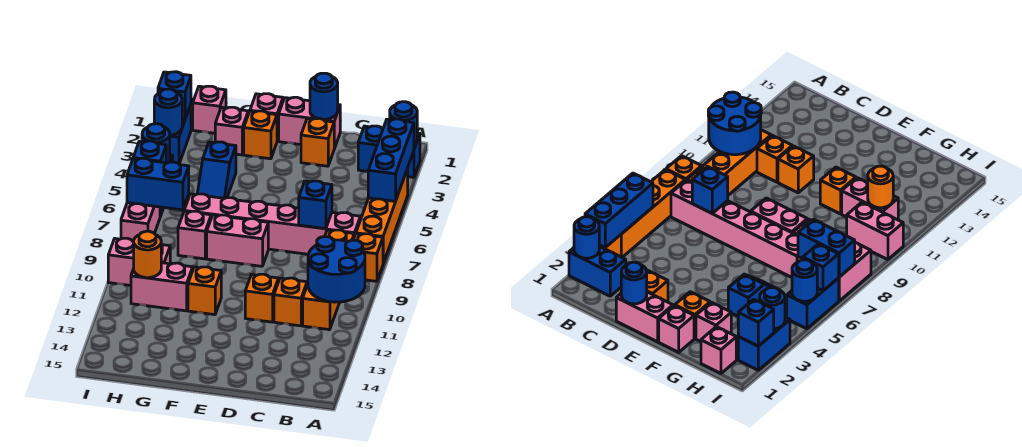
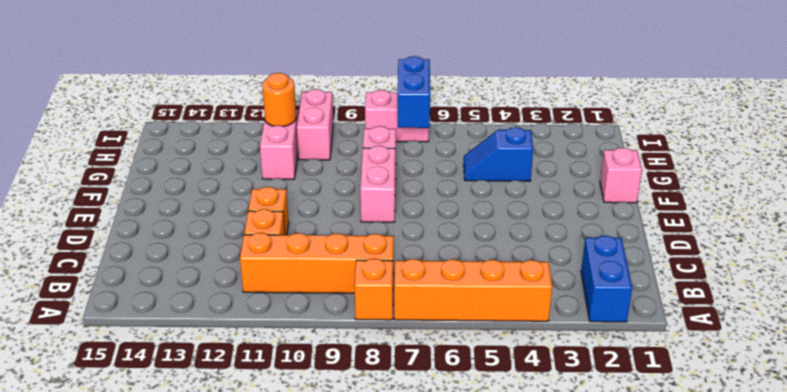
none -> pink 1x6 brick [184,194,360,254]
none -> pink 1x2 brick [279,97,340,149]
none -> orange 1x1 brick [301,118,334,166]
none -> orange 1x1 brick [244,111,277,159]

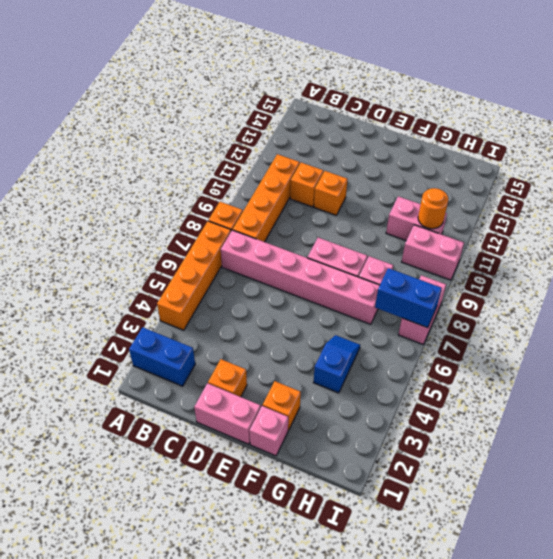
none -> orange 1x1 brick [188,267,221,315]
none -> pink 1x1 brick [215,107,248,155]
none -> pink 1x1 brick [193,86,226,133]
none -> blue 1x2 brick [170,105,191,164]

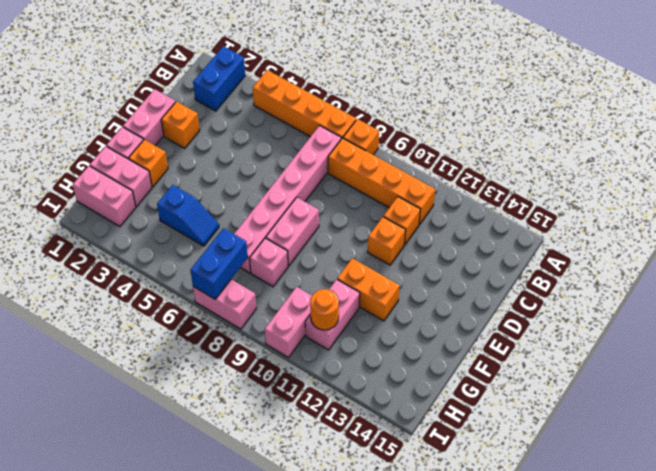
orange 1x2 brick [337,258,400,321] -> orange 1x1 brick [188,267,221,315]
pink 1x2 brick [90,146,152,207] -> pink 1x1 brick [215,107,248,155]
pink 1x2 brick [73,166,136,227] -> pink 1x1 brick [193,86,226,133]
none -> blue 1x2 brick [170,105,191,164]
none -> blue 1x2 brick [787,278,839,329]
none -> blue 1x1 round brick [390,102,417,145]
none -> blue 1x3 brick [368,119,414,202]

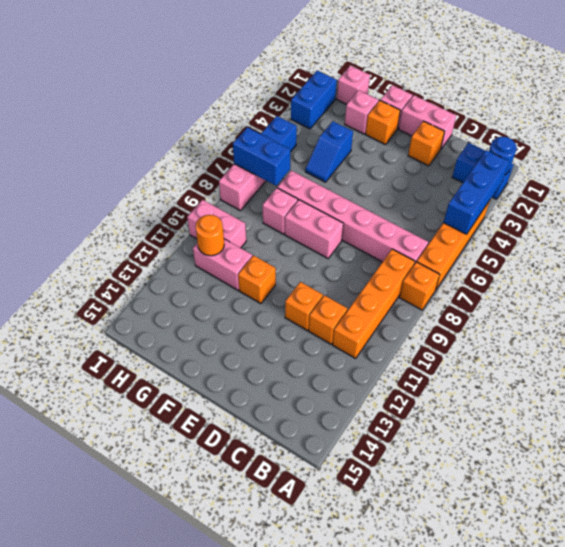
none -> blue 2x2 round brick [308,237,365,302]
none -> blue 1x1 brick [299,181,332,229]
none -> blue 1x1 round brick [310,73,338,119]
none -> blue 1x1 brick [158,72,191,120]

